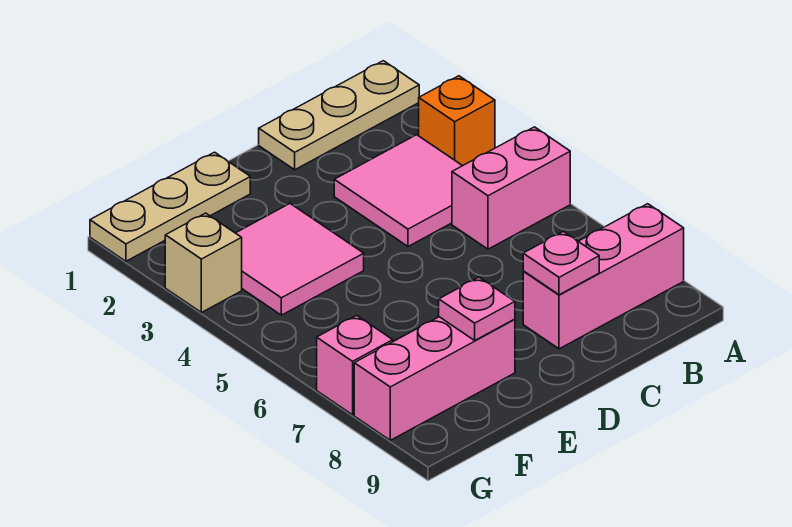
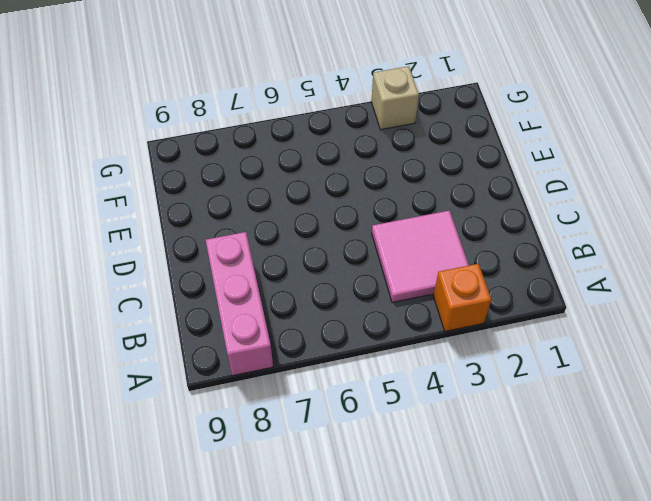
none -> tan 1x3 plate [259,61,419,170]
none -> pink 1x2 brick [452,127,570,249]
none -> tan 1x3 plate [90,152,250,261]

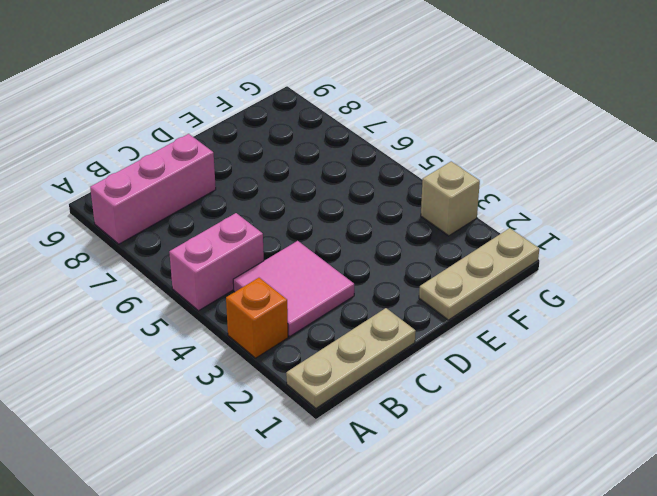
none -> pink 2x2 tile [236,204,364,315]
none -> pink 1x3 brick [354,317,515,440]
none -> pink 1x1 brick [317,316,393,415]

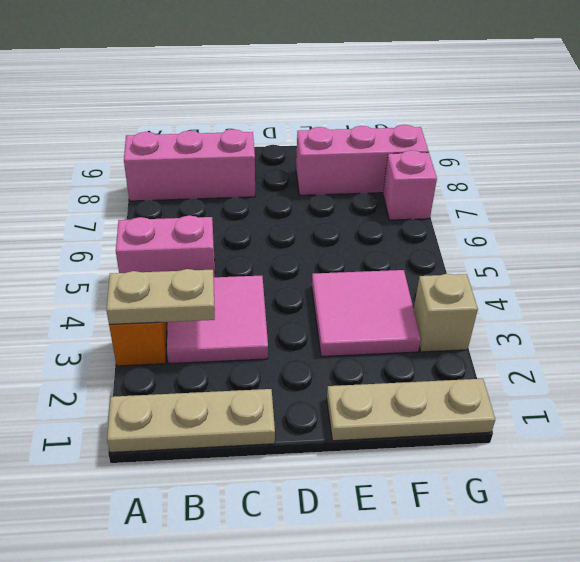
tan 1x2 plate [106,269,215,324] -> none
none -> pink 1x1 plate [523,231,599,295]
none -> pink 1x1 plate [439,277,515,340]

